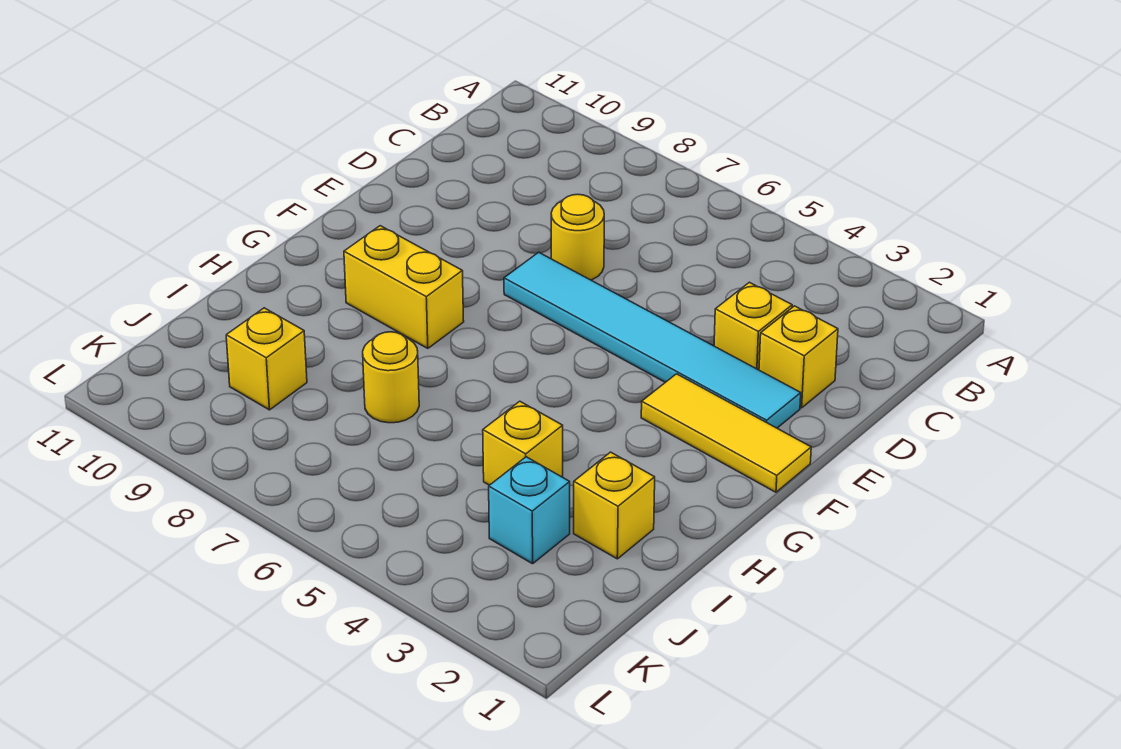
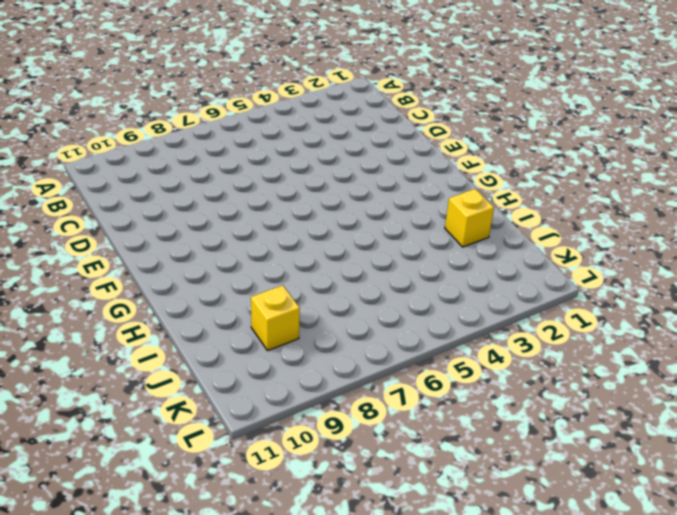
none -> yellow 1x1 brick [759,306,838,408]
none -> yellow 1x1 brick [714,282,792,370]

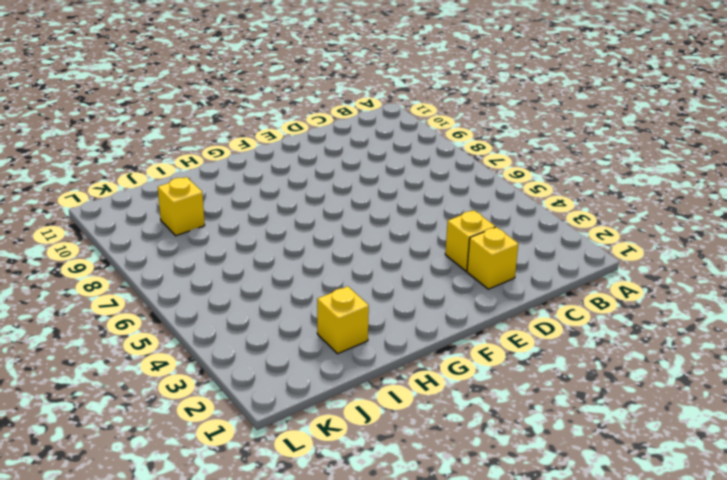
none -> yellow 1x1 round brick [551,194,604,280]
none -> cyan 1x6 tile [504,252,801,428]

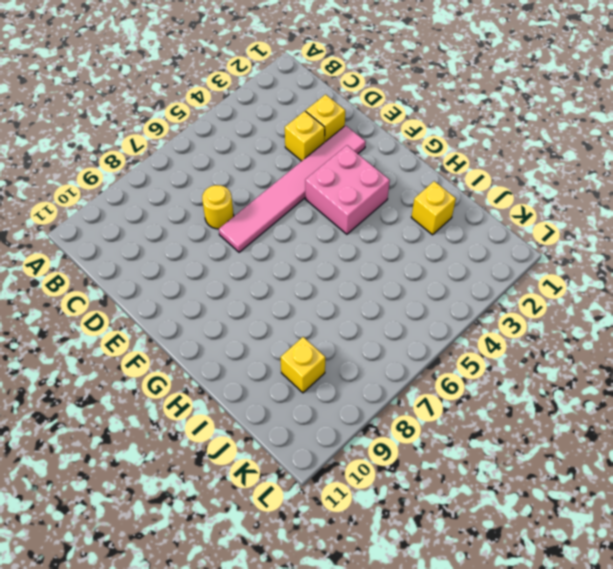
pink 1x6 tile [219,125,366,252] -> cyan 1x6 tile [504,252,801,428]
pink 2x2 brick [305,145,390,234] -> yellow 1x3 tile [641,374,811,492]
none -> yellow 1x2 brick [344,226,464,348]
none -> yellow 1x1 brick [483,401,563,485]

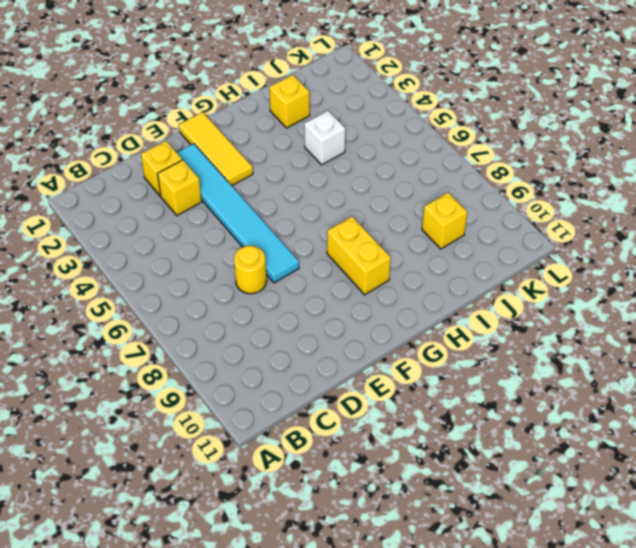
white 1x1 brick [304,111,345,165] -> yellow 1x1 brick [483,401,563,485]
none -> yellow 1x1 round brick [363,332,419,423]
none -> cyan 1x1 brick [489,457,570,564]

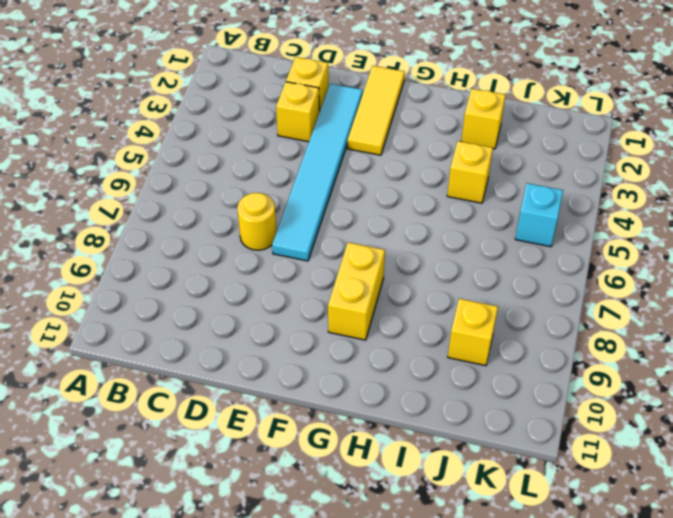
cyan 1x1 brick [515,183,563,247] -> cyan 1x1 brick moved to [489,457,570,564]
none -> yellow 1x1 round brick [363,332,419,423]

